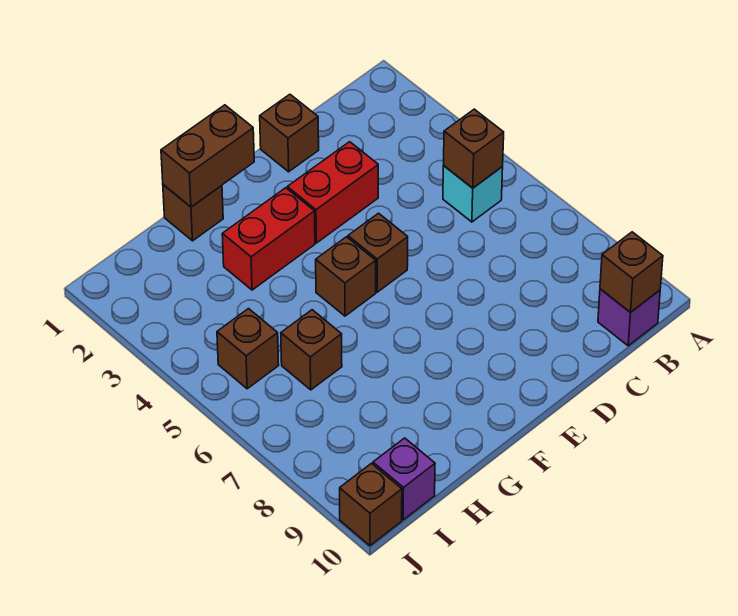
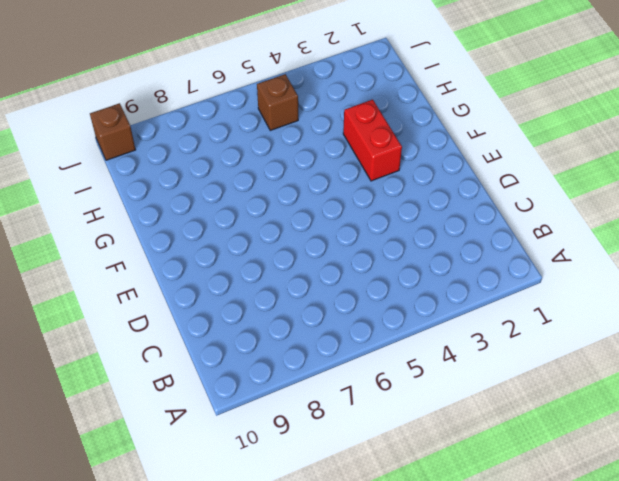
none -> cyan 1x1 brick [443,166,503,222]
none -> purple 1x1 brick [598,289,660,346]
none -> brown 1x1 brick [260,94,319,172]

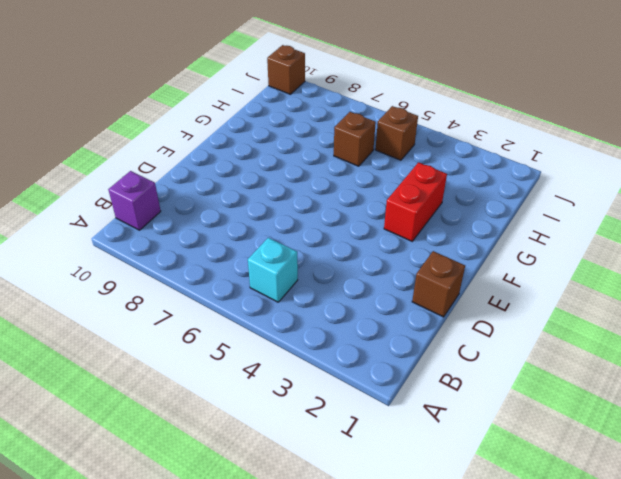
none -> red 1x2 brick [287,142,378,243]
none -> brown 1x1 brick [348,213,408,292]
none -> brown 1x1 brick [316,237,376,316]

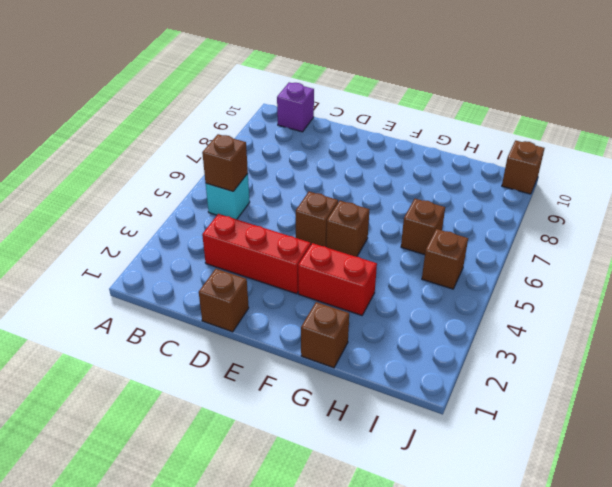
red 1x3 brick [202,214,311,294] -> red 1x2 brick [287,142,378,243]
none -> purple 1x1 brick [373,438,435,520]
none -> brown 1x1 brick [600,232,663,313]
none -> brown 1x2 brick [161,105,254,207]

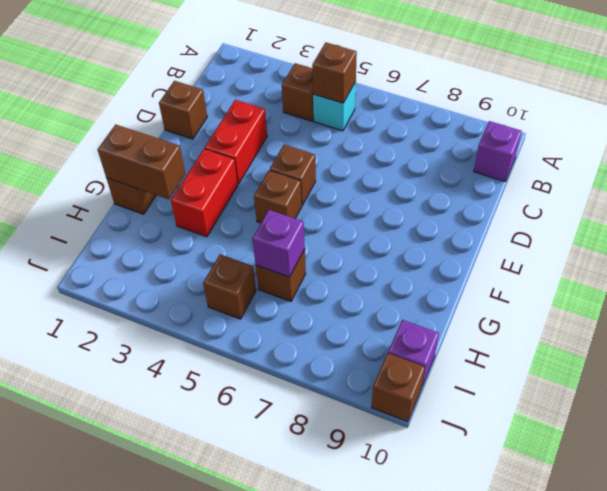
brown 1x1 brick [282,63,314,121] -> brown 1x1 brick moved to [600,232,663,313]
brown 1x2 brick [98,124,185,199] -> brown 1x2 brick turned to [161,105,254,207]
purple 1x1 brick [252,210,305,277] -> none

